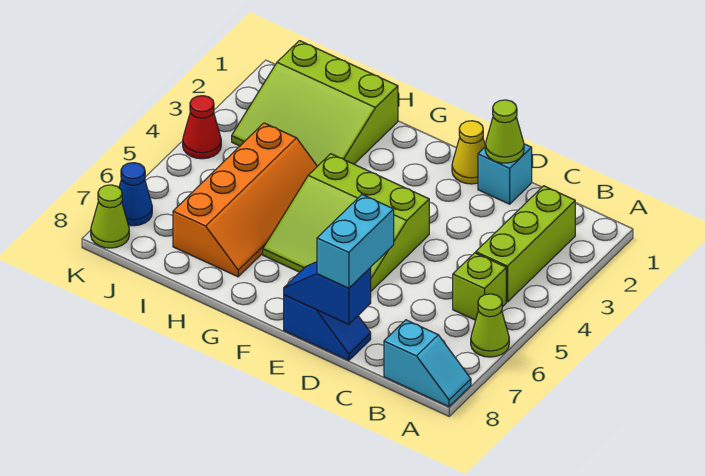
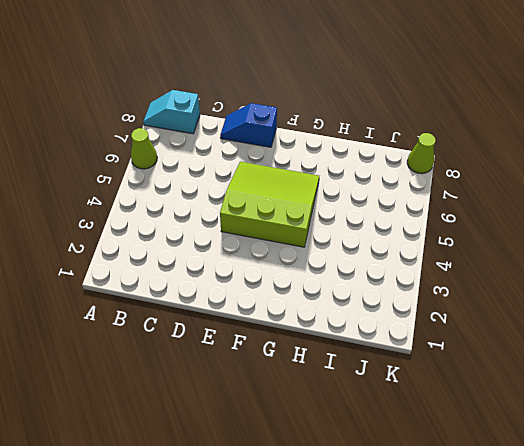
none -> lime 1x3 brick [476,186,575,302]
none -> lime 1x1 brick [453,253,506,320]
none -> cyan 1x1 brick [478,144,532,204]

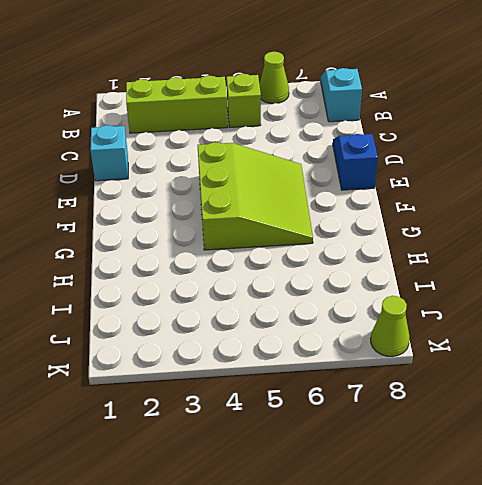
none -> yellow 1x1 cone [452,121,485,184]
none -> lime 3x3 slope [232,41,398,166]
none -> orange 2x4 slope [173,123,317,277]

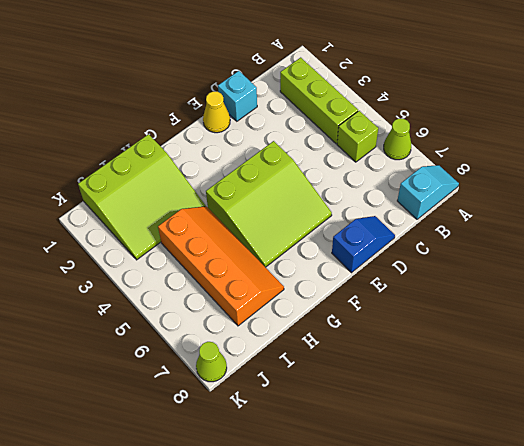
none -> red 1x1 cone [183,96,221,159]
none -> blue 1x1 cone [119,163,152,226]
none -> lime 1x1 cone [485,100,524,163]

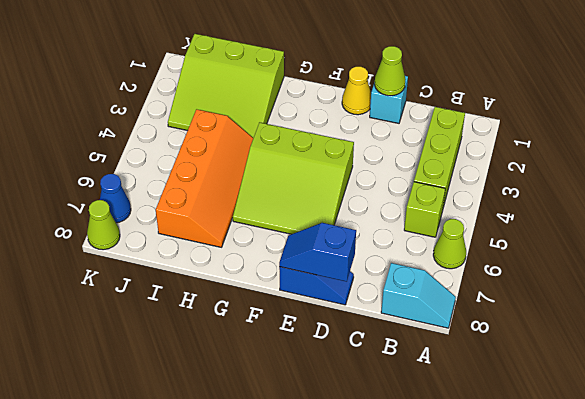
none -> red 1x1 cone [183,96,221,159]
none -> cyan 1x2 brick [317,195,394,288]

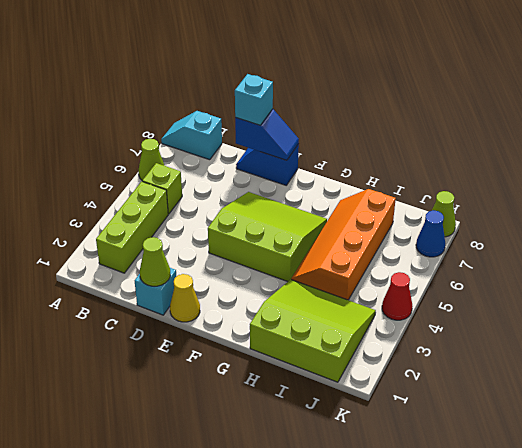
cyan 1x1 brick [235,74,273,125] -> cyan 1x2 brick [317,195,394,288]

